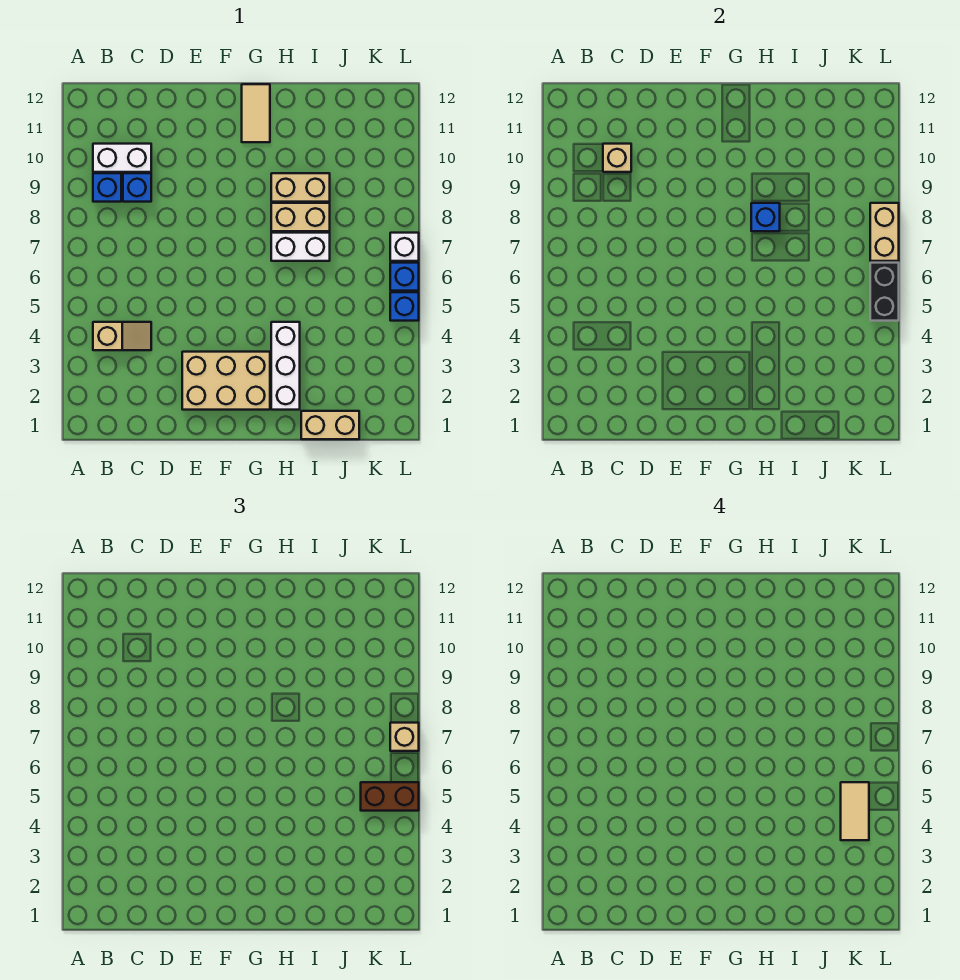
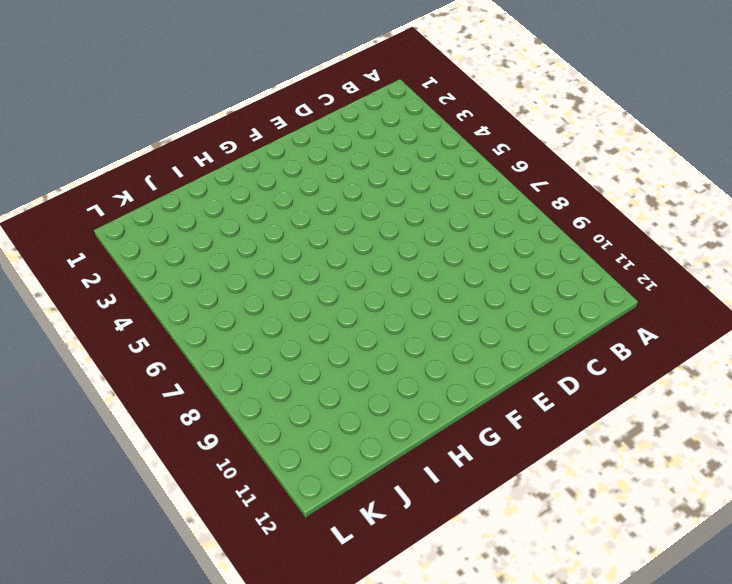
none -> tan 1x2 slope [93,322,151,350]
none -> blue 1x1 brick [93,173,121,202]
none -> white 1x2 brick [93,144,151,172]

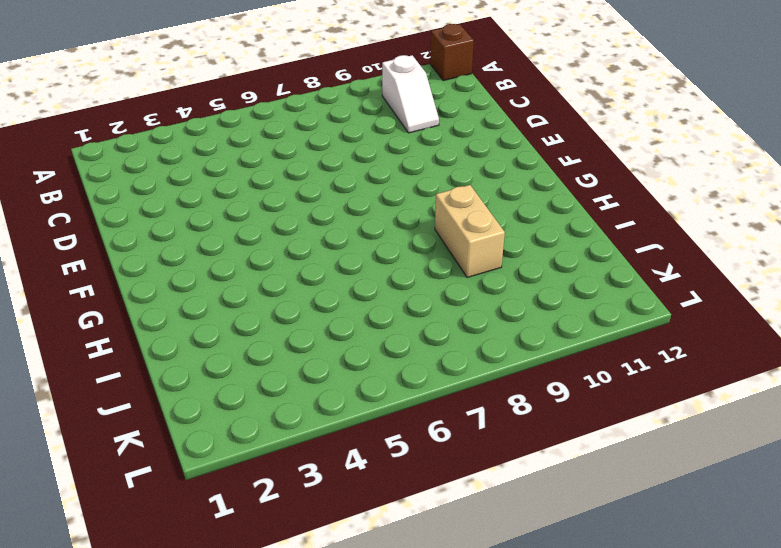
brown 1x1 brick [430,24,474,81] -> none
white 1x2 slope [382,55,439,133] -> white 1x2 brick [93,144,151,172]
none -> tan 1x2 slope [93,322,151,350]
none -> blue 1x1 brick [93,173,121,202]
none -> blue 1x1 brick [123,173,151,202]

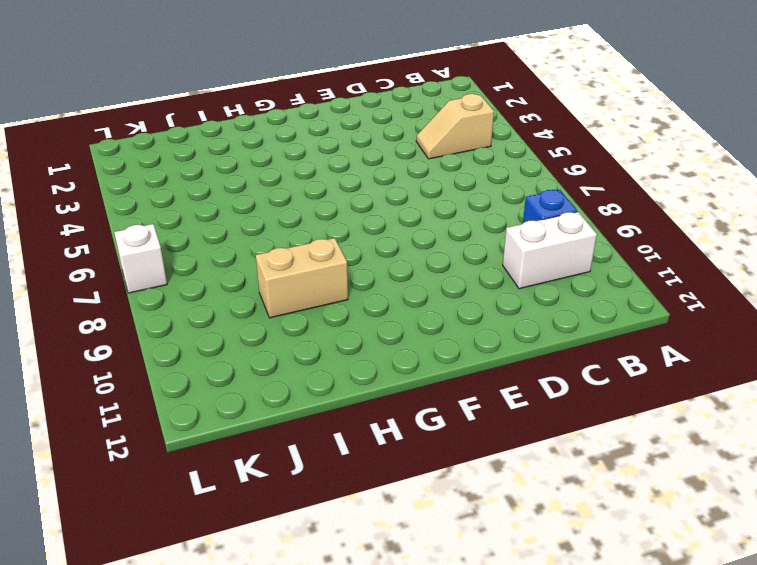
none -> blue 1x1 brick [123,173,151,202]
none -> tan 2x3 brick [182,352,270,410]
none -> tan 1x2 tile [242,84,270,142]

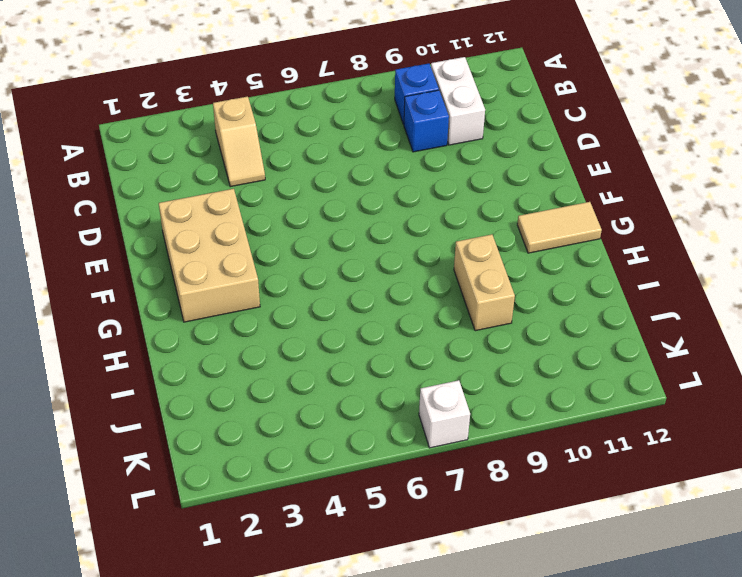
none -> white 1x3 brick [271,322,300,410]
none -> white 1x2 brick [271,233,330,261]
none -> tan 1x2 brick [271,203,330,231]

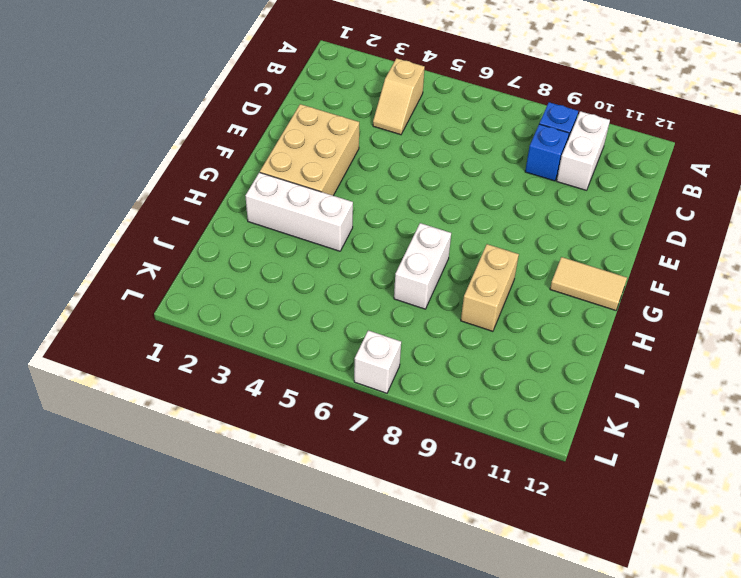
none -> tan 1x2 brick [271,203,330,231]
none -> tan 1x2 brick [301,411,359,439]
none -> blue 1x1 brick [390,292,419,321]

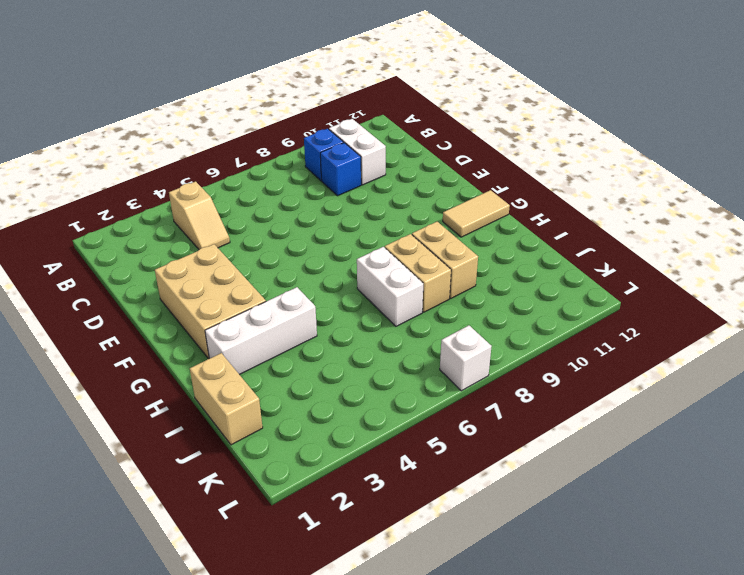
none -> blue 1x1 brick [390,292,419,321]
none -> blue 1x1 brick [390,263,419,291]
none -> tan 1x1 brick [603,144,631,172]

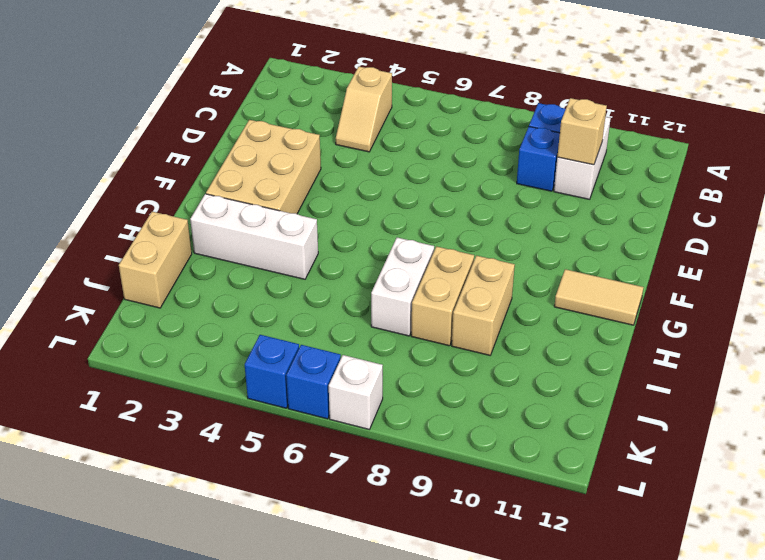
none -> blue 1x1 brick [751,203,780,231]
none -> black 1x2 brick [870,263,899,321]
none -> tan 1x2 brick [870,203,899,261]

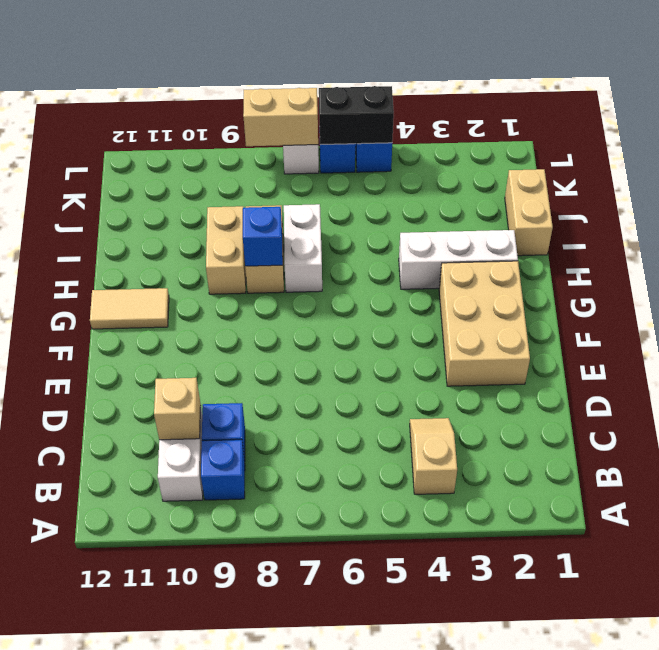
none -> brown 1x2 brick [361,782,419,811]
none -> tan 1x1 brick [390,723,419,751]
none -> tan 1x2 tile [841,782,869,840]

